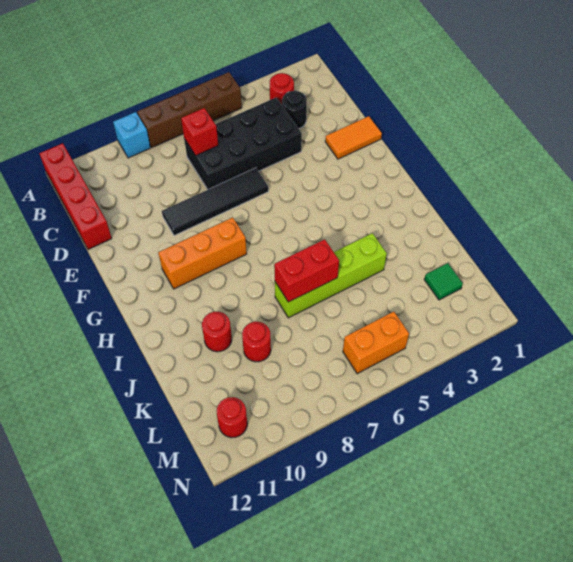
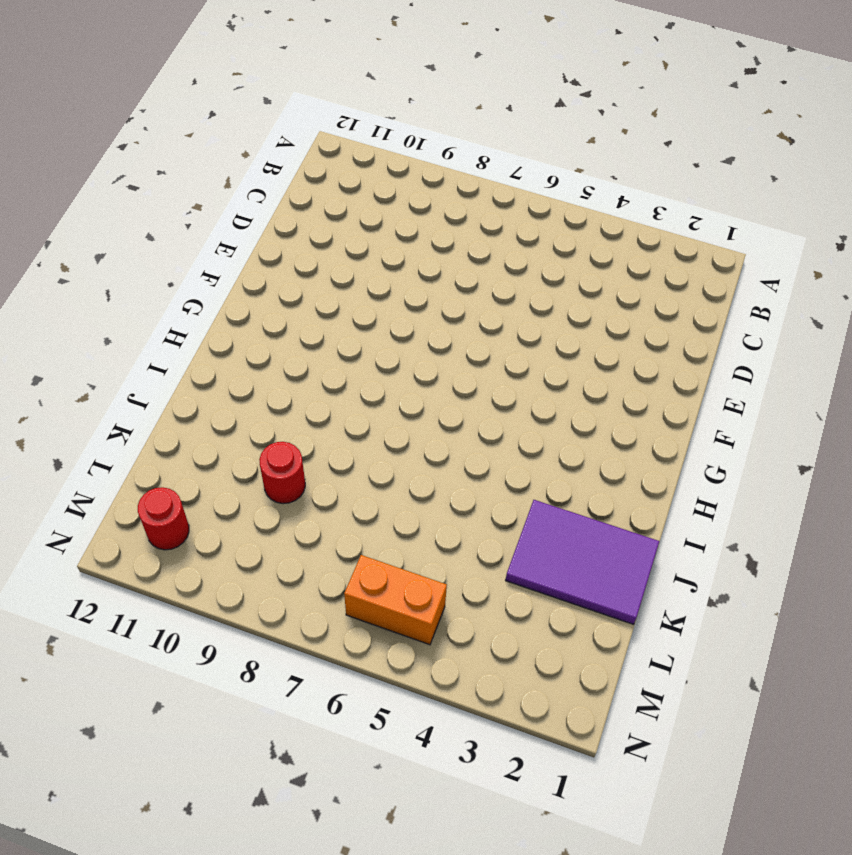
purple 2x3 tile [505,500,660,624] -> none
none -> brown 1x4 brick [137,72,242,147]
none -> cyan 1x1 brick [113,112,150,158]
none -> red 1x4 brick [39,143,112,249]

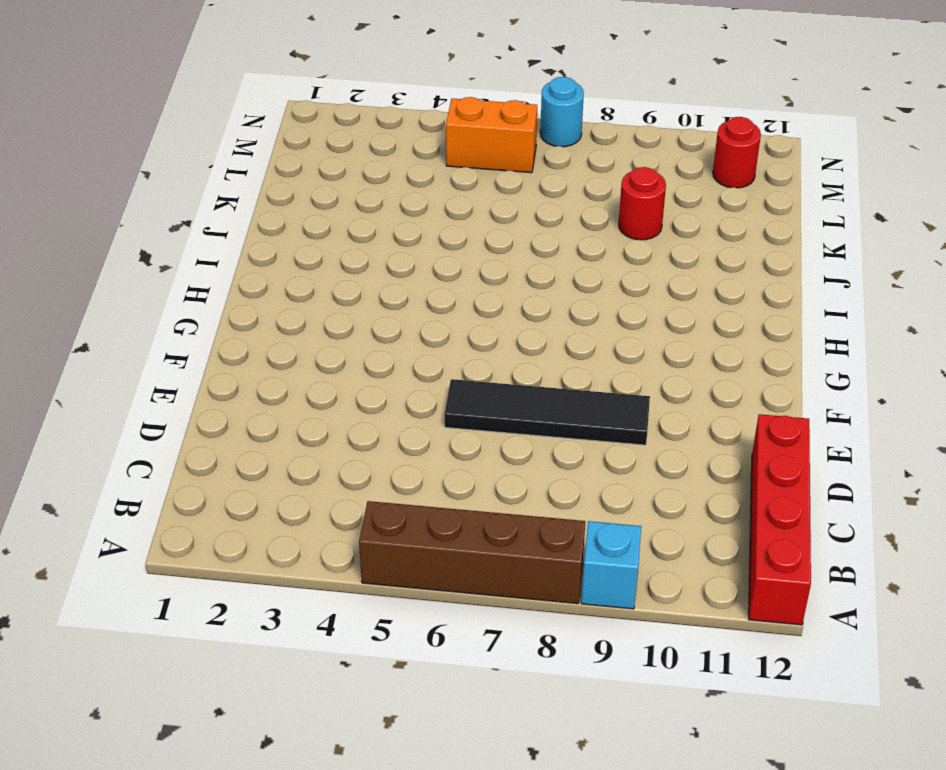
cyan 1x1 round brick [540,77,584,147] -> none
none -> red 1x1 round brick [270,73,294,104]
none -> black 1x1 round brick [282,91,307,129]
none -> black 2x4 brick [184,97,302,189]

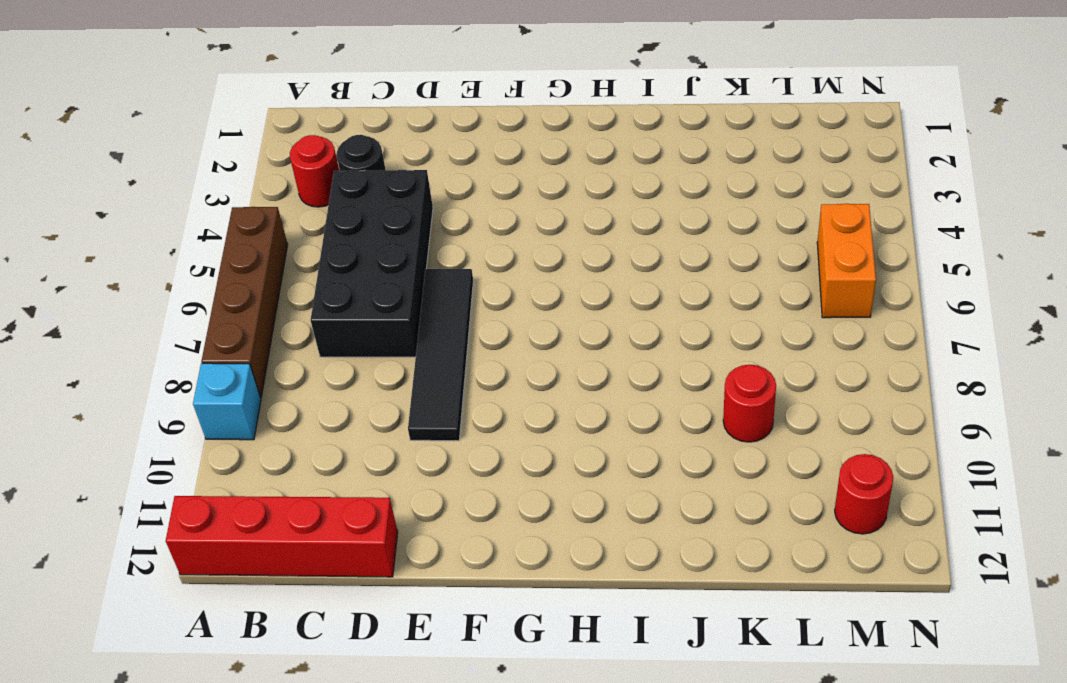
none -> orange 1x2 tile [325,116,382,159]
none -> orange 1x3 brick [158,217,247,289]
none -> lime 1x4 brick [275,233,387,318]

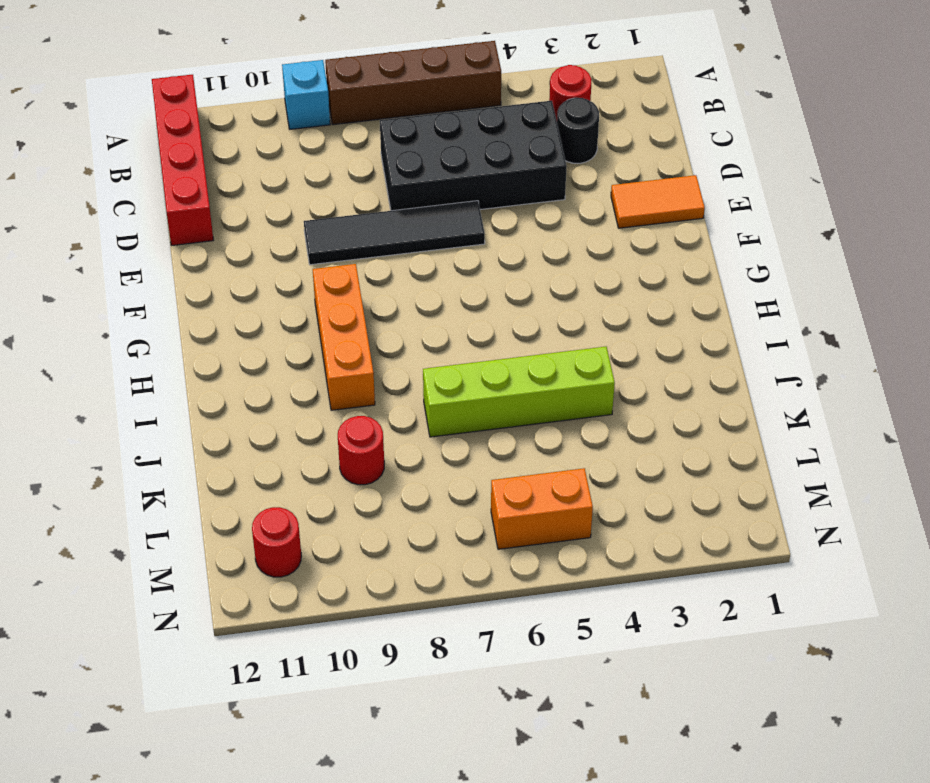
orange 1x3 brick [313,264,375,410] -> orange 1x3 brick turned to [158,217,247,289]
none -> red 1x1 round brick [202,312,232,352]
none -> green 1x1 tile [424,263,463,300]
none -> red 1x1 brick [181,108,218,156]

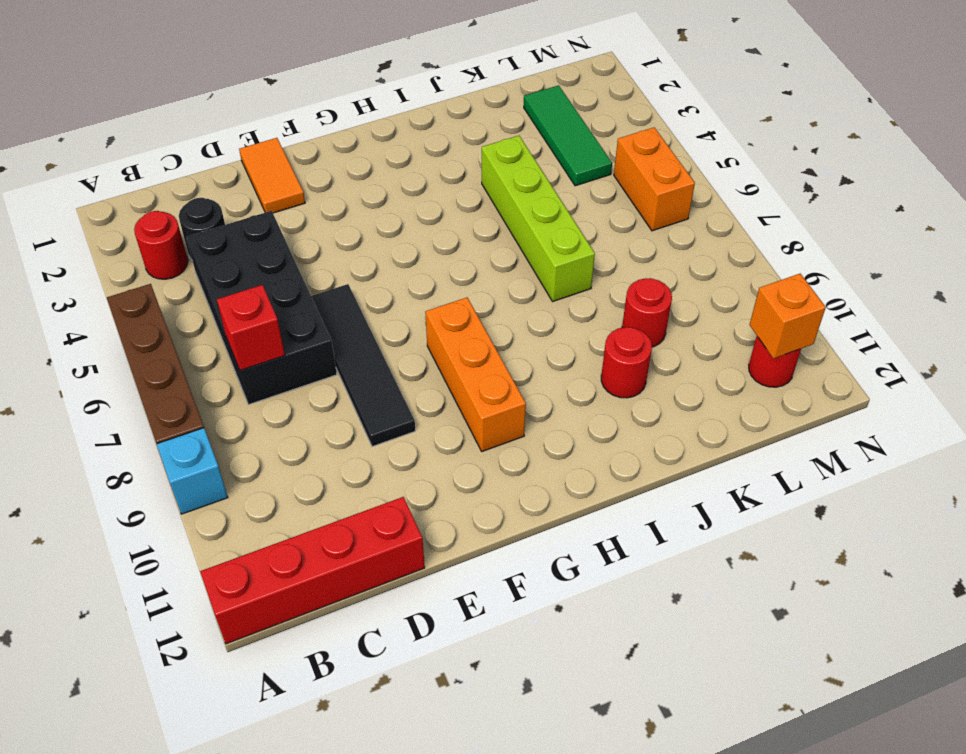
green 1x3 tile [524,85,612,186] -> green 1x1 tile [424,263,463,300]
orange 1x1 brick [750,274,826,359] -> none
none -> red 1x2 brick [274,239,339,302]

